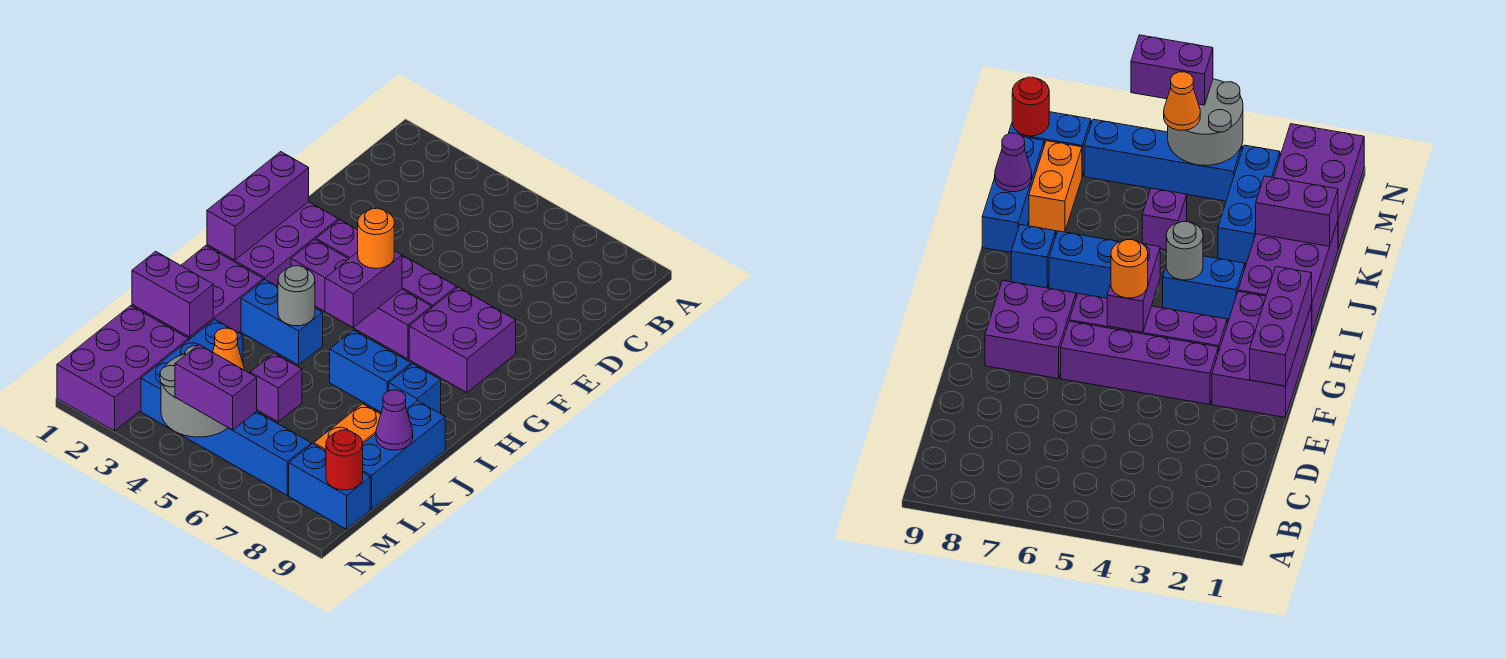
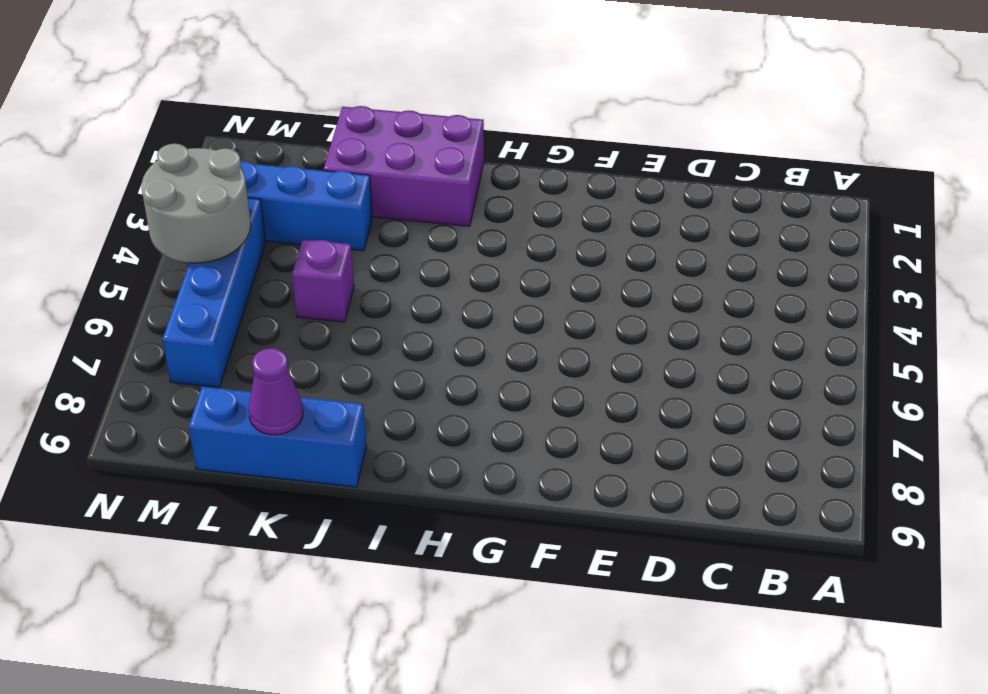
none -> purple 2x3 brick [207,202,338,287]
none -> purple 1x4 brick [316,220,457,307]
none -> purple 2x2 brick [409,287,516,393]

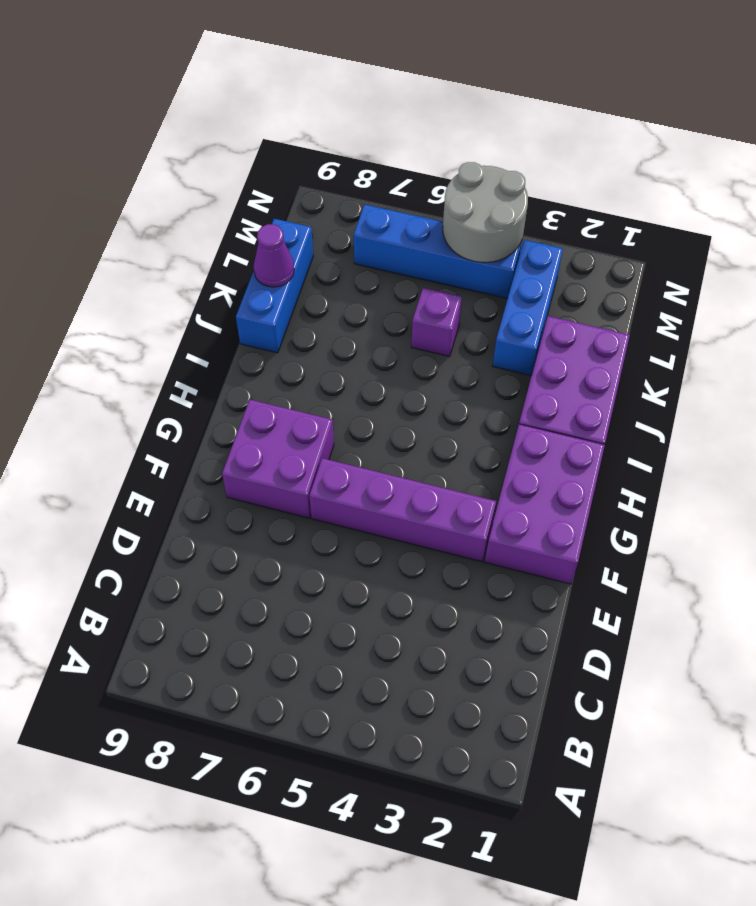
none -> purple 1x4 brick [291,240,432,359]
none -> blue 1x2 brick [241,280,323,365]
none -> blue 1x2 brick [330,330,411,412]

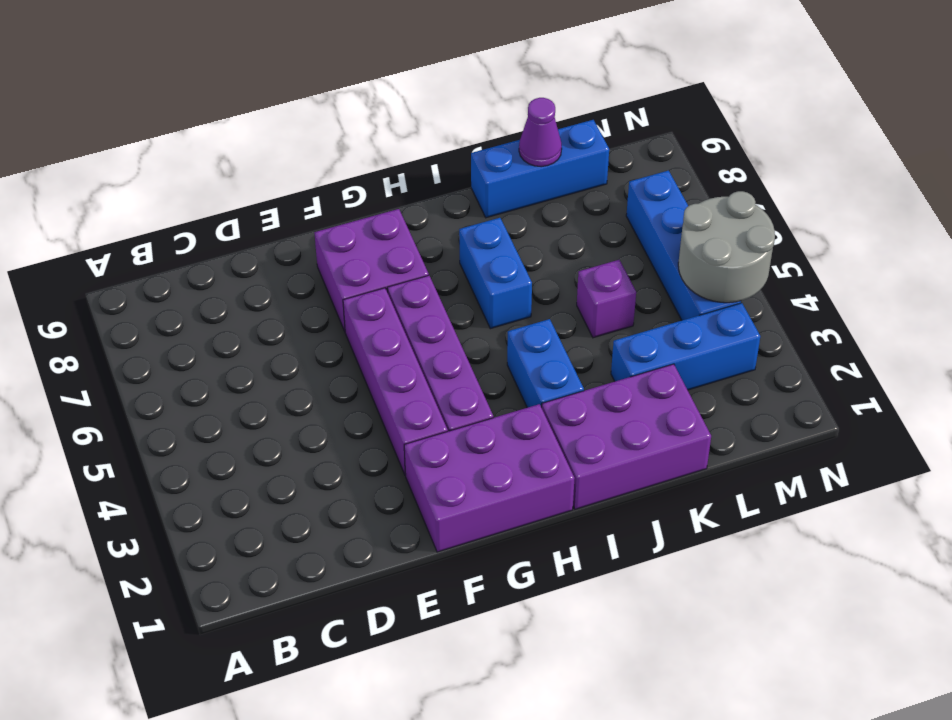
none -> blue 1x1 brick [389,364,441,414]
none -> orange 1x2 brick [314,404,381,451]
none -> purple 2x3 brick [57,306,188,431]

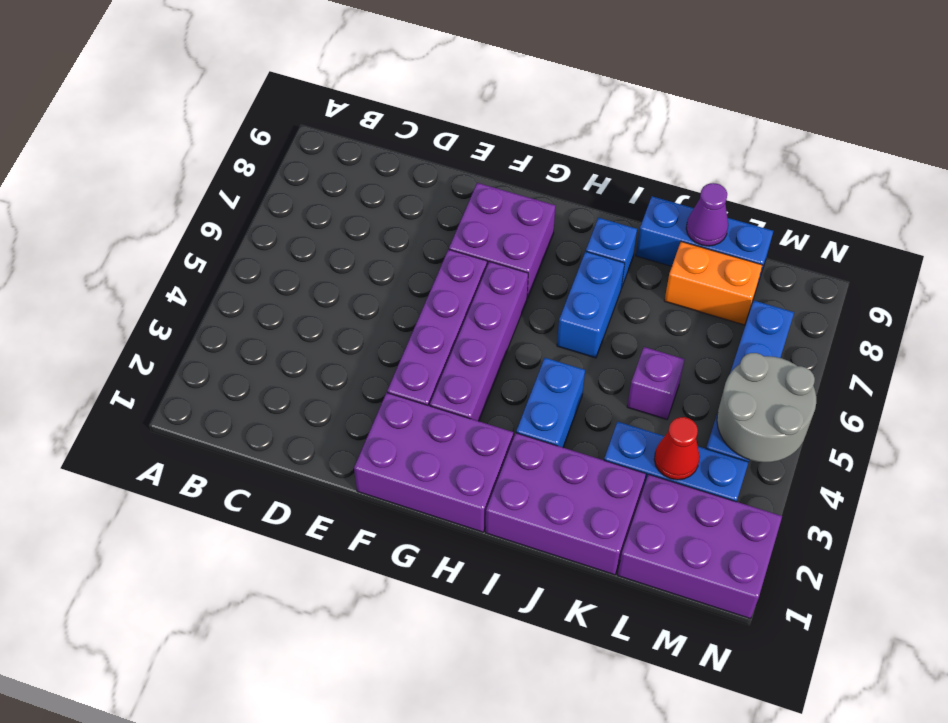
red 1x1 cone [654,417,700,480] -> none
none -> blue 1x2 brick [289,444,370,529]
none -> purple 1x3 brick [207,152,309,260]
none -> purple 1x2 brick [325,251,402,327]

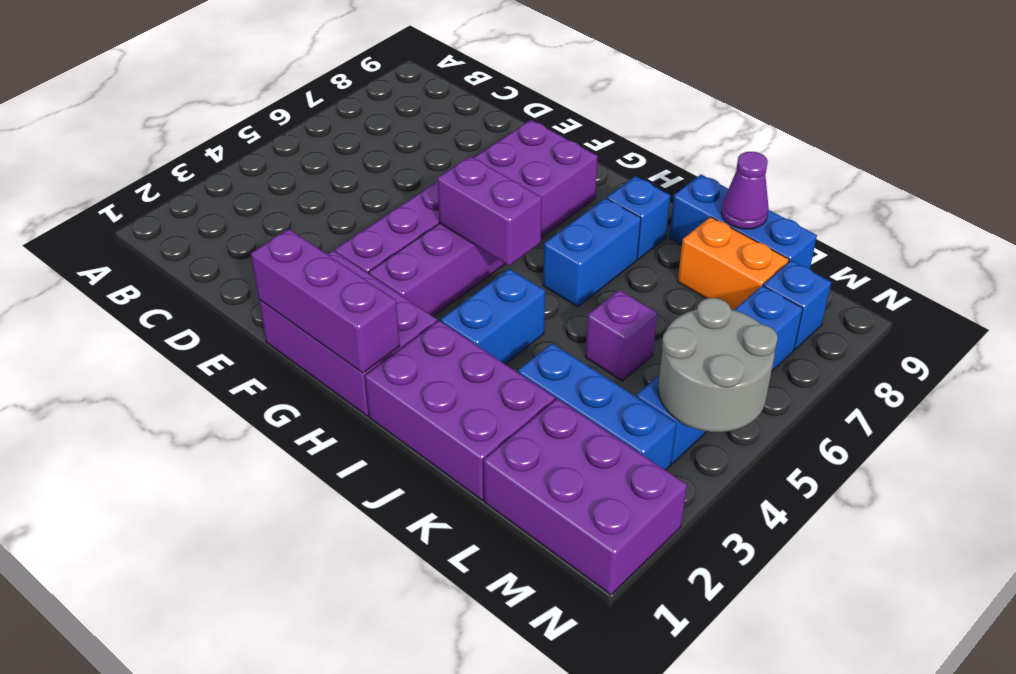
blue 1x1 brick [763,260,831,349] -> blue 1x2 brick [289,444,370,529]
none -> grey 1x1 round brick [278,266,315,326]
none -> purple 1x2 brick [132,251,213,337]
none -> red 1x1 round brick [326,430,363,490]

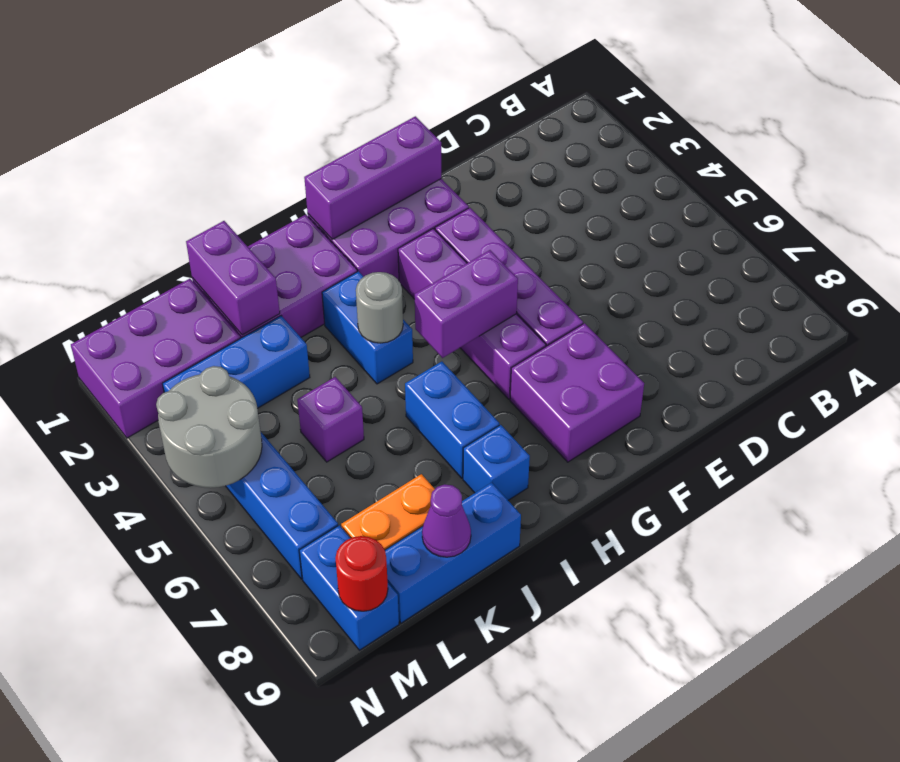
none -> orange 1x1 round brick [358,208,394,268]
none -> orange 1x1 cone [213,328,244,370]
none -> purple 1x2 brick [175,345,257,430]

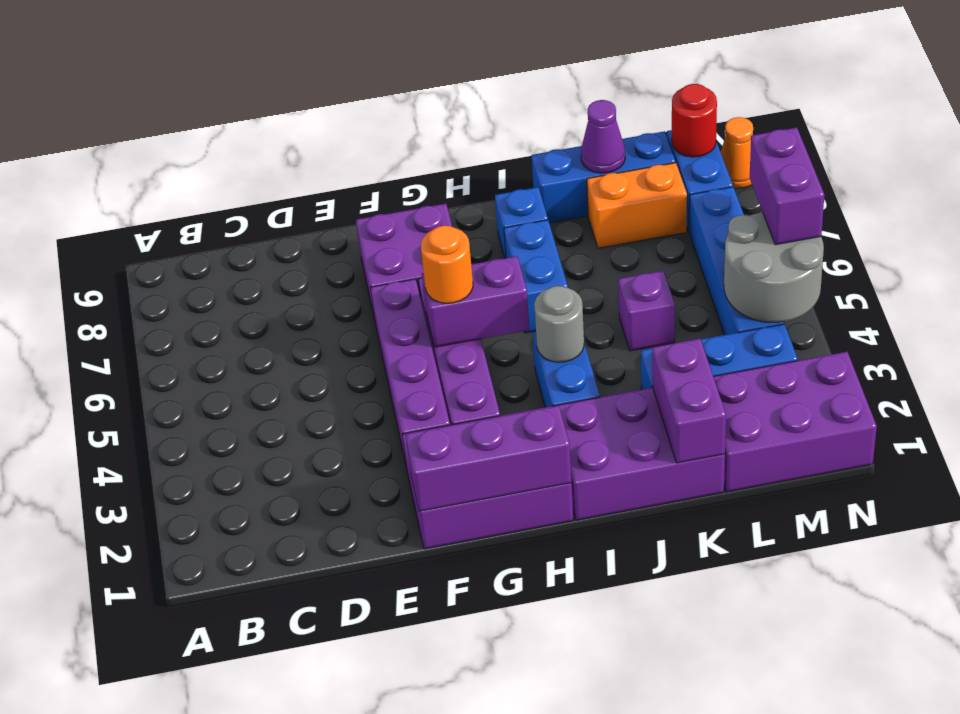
orange 1x1 cone [721,117,753,189] -> orange 1x1 cone moved to [213,328,244,370]

